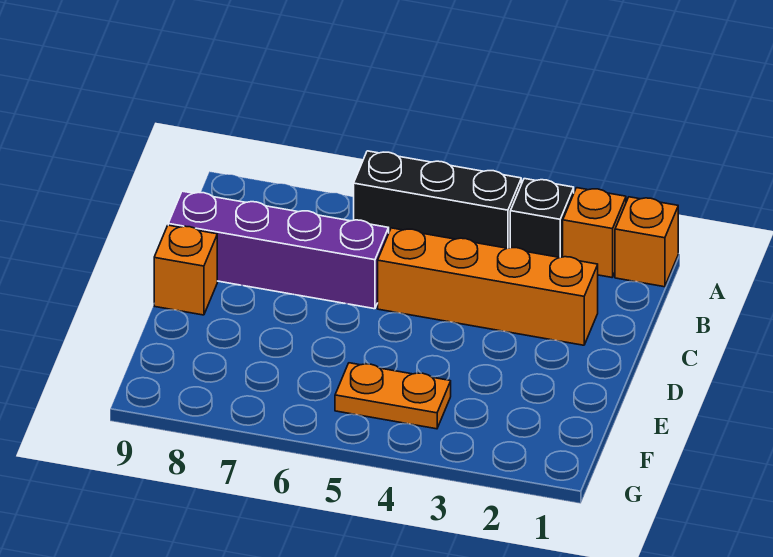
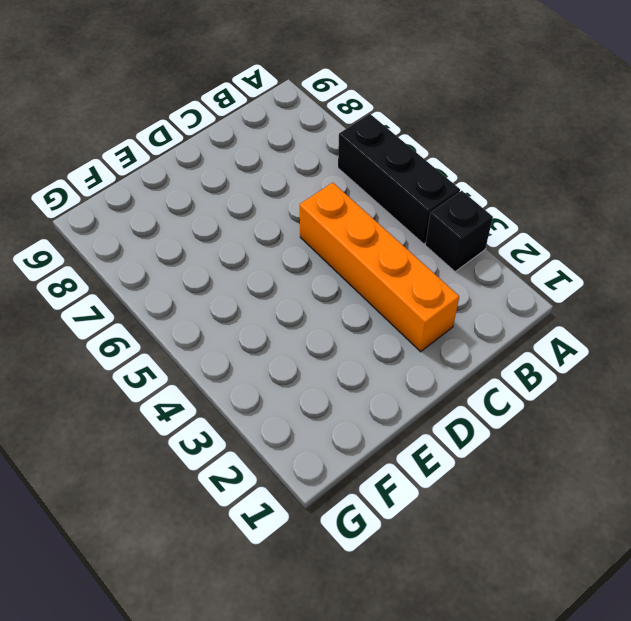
none -> orange 1x1 brick [615,197,678,287]
none -> orange 1x1 brick [563,188,626,277]

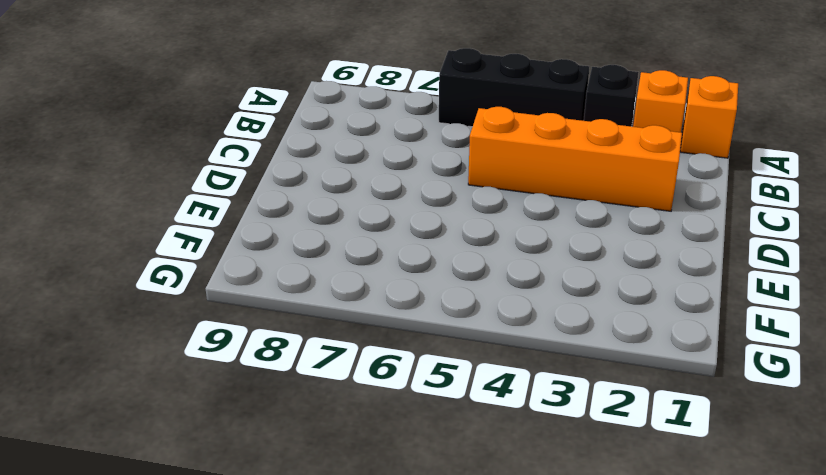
none -> purple 1x4 brick [168,191,389,309]
none -> orange 1x1 brick [154,225,217,315]

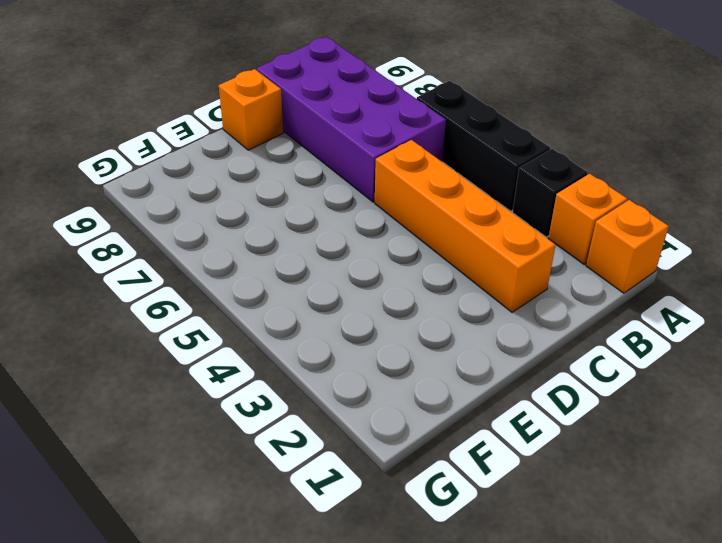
purple 2x4 brick [257,37,446,202] -> purple 1x4 brick [168,191,389,309]
none -> orange 1x2 plate [335,363,451,429]

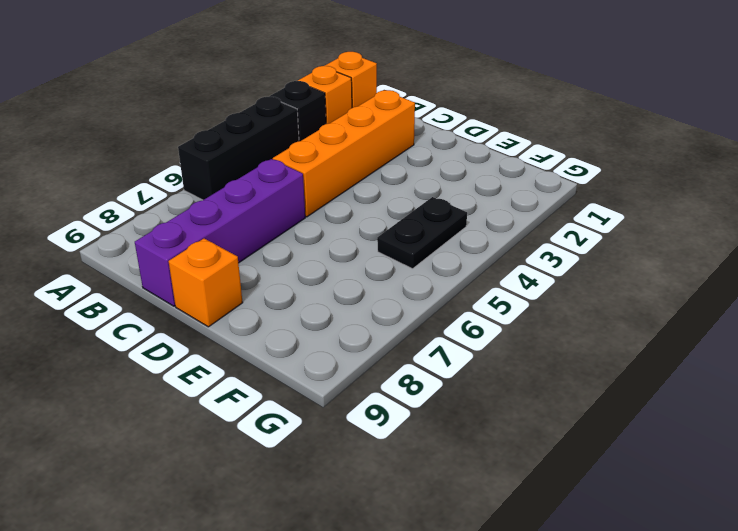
black 1x2 plate [377,197,467,269] -> orange 1x2 plate [335,363,451,429]

